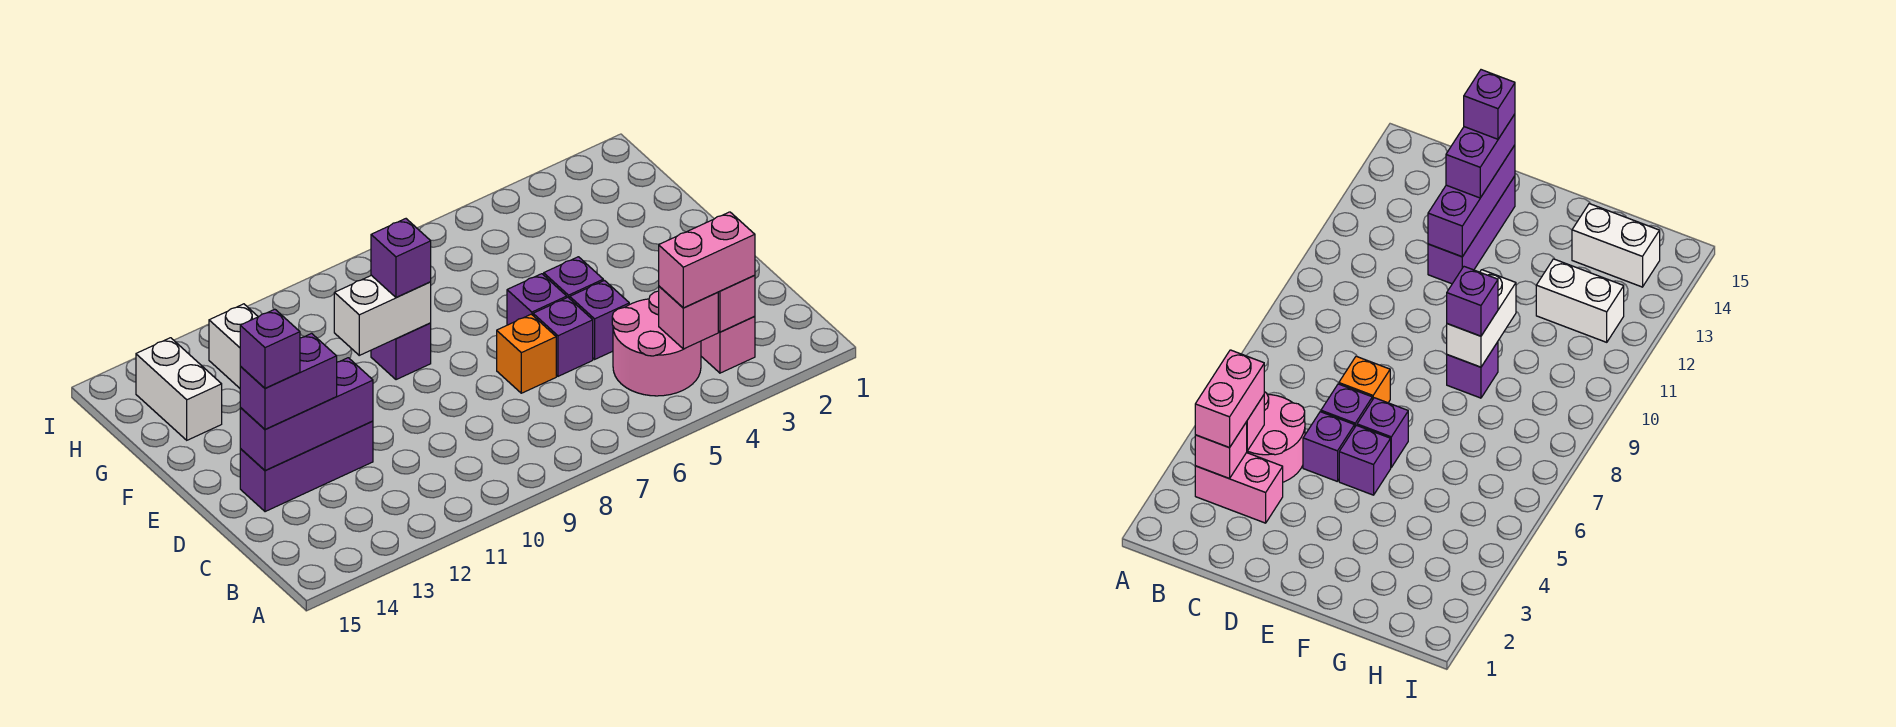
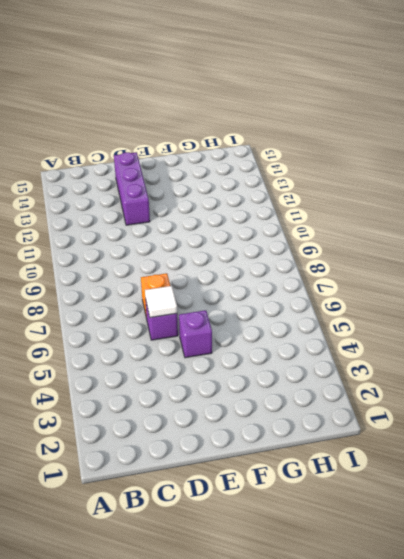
white 1x1 tile [145,286,177,318] -> none
none -> pink 1x2 brick [701,316,755,373]
none -> pink 2x2 round brick [612,291,701,396]
none -> purple 1x1 brick [570,281,629,359]

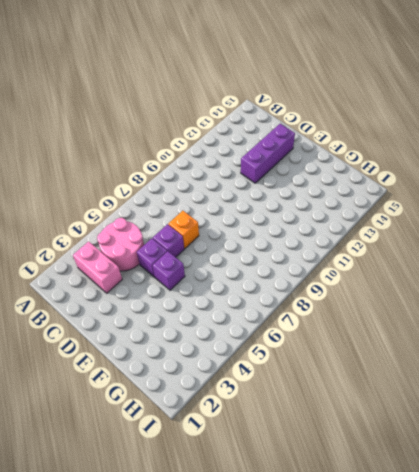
none -> purple 1x1 brick [507,274,567,325]
none -> purple 1x1 brick [371,323,431,380]
none -> white 1x2 brick [209,304,258,388]

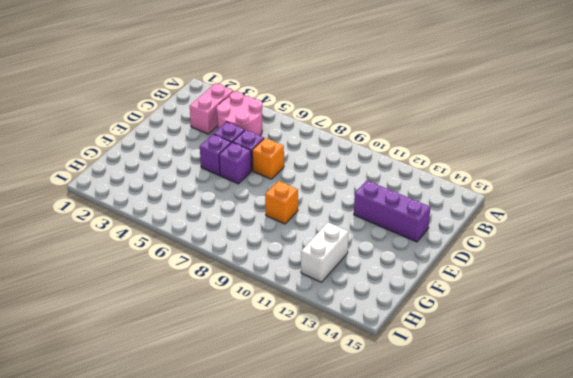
orange 1x1 brick [265,181,298,224] -> purple 1x1 brick [371,323,431,380]
none -> white 1x2 brick [136,338,222,440]
none -> pink 1x1 brick [718,275,755,332]
none -> pink 1x1 brick [659,286,718,349]

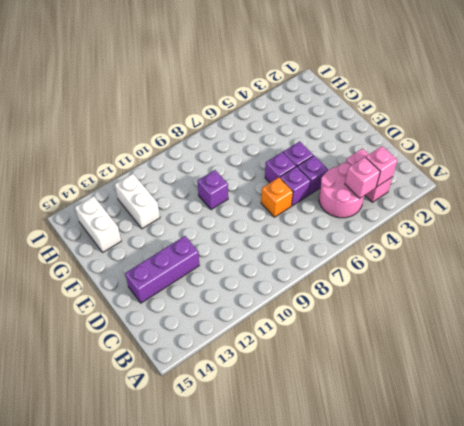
none -> purple 1x3 brick [240,358,373,470]
none -> white 1x2 brick [334,275,431,355]
none -> pink 1x2 brick [659,212,755,308]

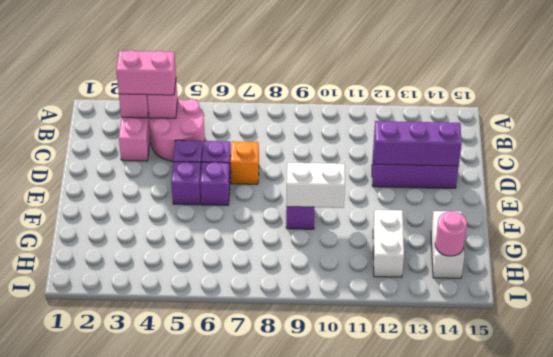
pink 1x1 round brick [435,211,467,256] -> none
none -> purple 1x2 brick [240,333,337,430]
none -> purple 1x1 brick [371,219,431,298]
none -> purple 1x1 brick [240,309,300,388]

